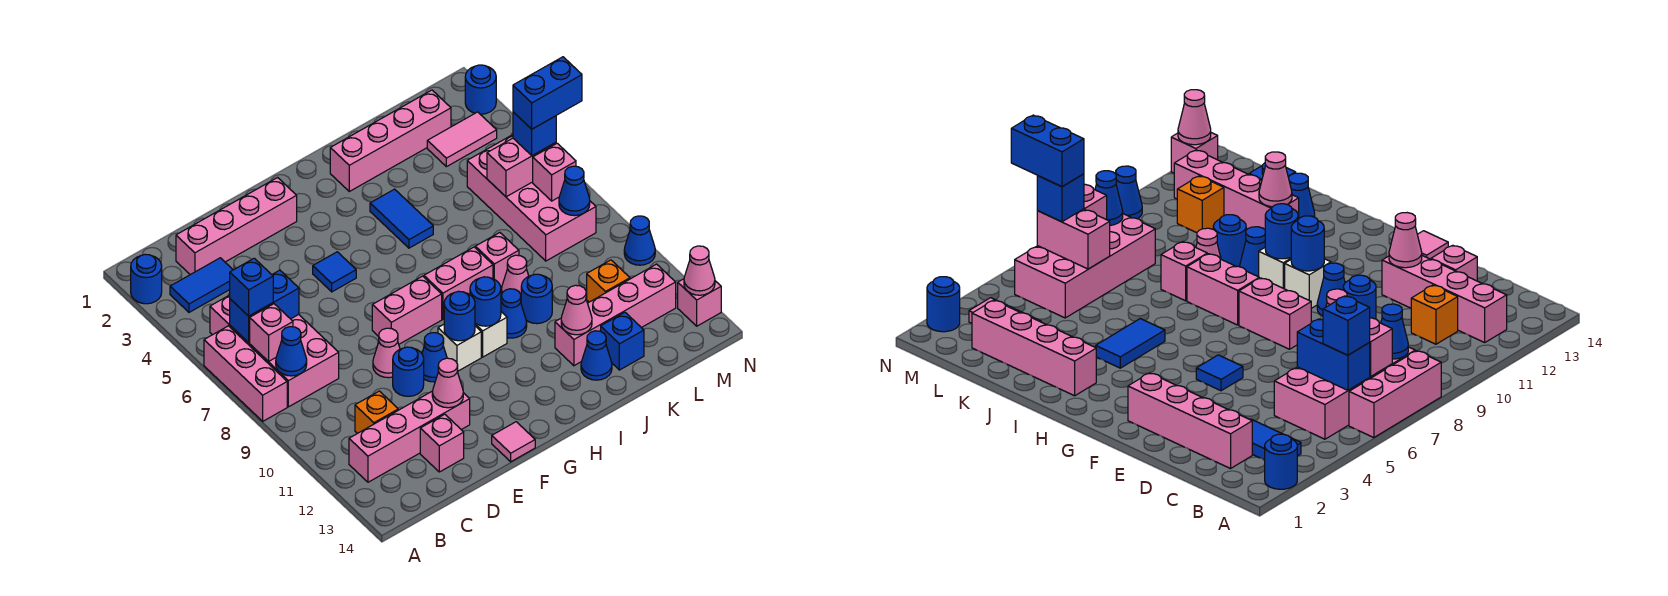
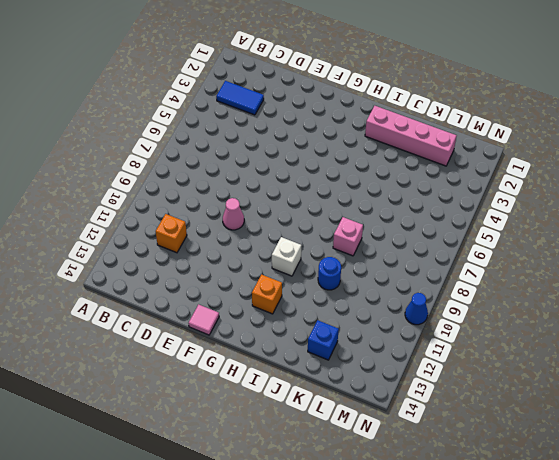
orange 1x1 brick [252,274,282,314] -> orange 1x1 brick moved to [587,260,630,302]
none -> blue 1x1 round brick [131,254,162,304]
none -> pink 1x3 brick [204,326,287,421]
none -> pink 2x4 brick [210,295,339,407]
none -> pink 1x4 brick [349,391,470,482]

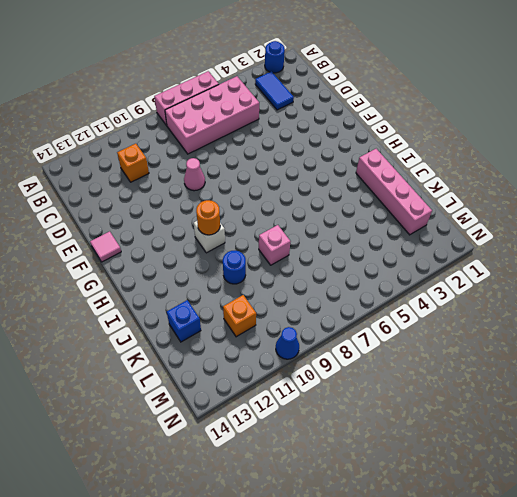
orange 1x1 round brick [196,200,220,235] -> blue 1x1 round brick [470,277,501,326]
none -> pink 1x4 brick [349,391,470,482]
none -> pink 1x4 brick [176,178,297,275]
none -> pink 1x1 brick [420,414,464,472]
none -> blue 1x1 round brick [393,347,424,396]

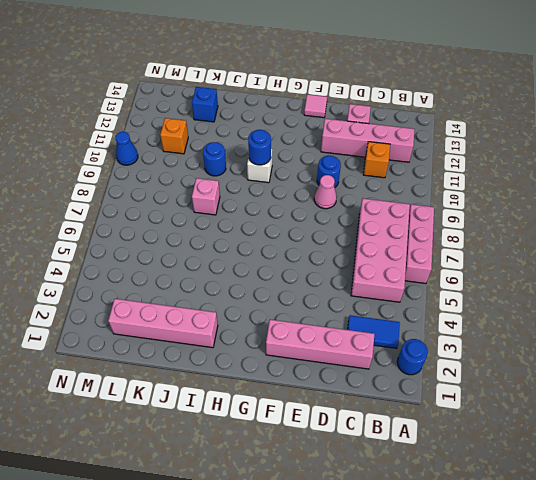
none -> blue 1x1 tile [313,252,356,292]
none -> pink 1x2 brick [372,276,442,344]
none -> blue 1x1 cone [422,333,447,382]
none -> white 1x1 brick [438,325,481,372]

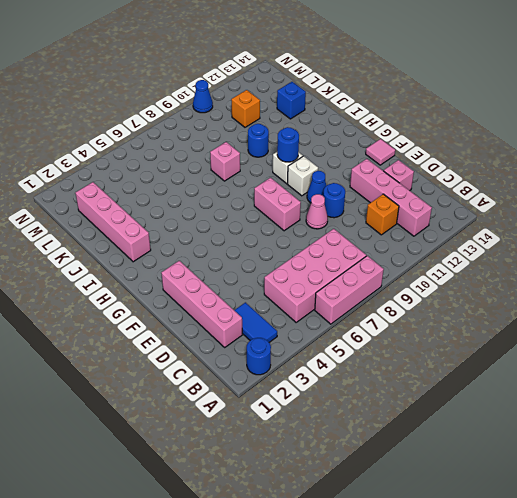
none -> blue 1x1 tile [313,252,356,292]
none -> pink 1x2 brick [424,247,493,319]
none -> blue 1x2 tile [370,189,433,248]
none -> blue 1x1 cone [501,289,527,338]

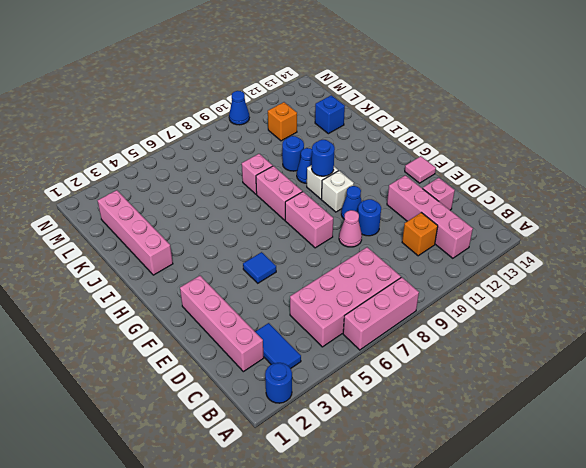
none -> blue 1x2 tile [370,189,433,248]
none -> pink 1x1 cone [502,255,529,294]
none -> pink 1x4 brick [555,264,676,366]
none -> blue 1x1 cone [581,331,612,380]

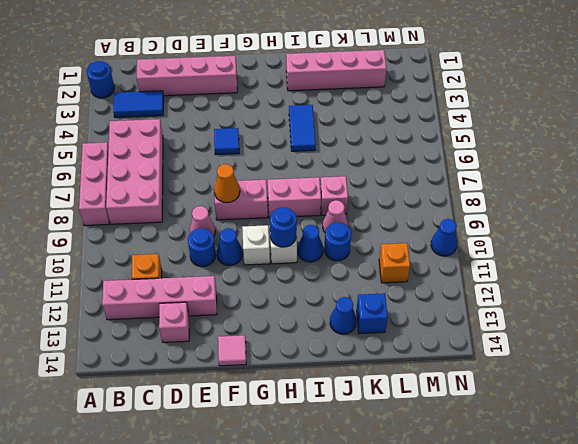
orange 1x1 cone [214,164,240,203] -> none
none -> pink 1x4 brick [555,264,676,366]
none -> pink 1x2 tile [427,112,497,167]
none -> pink 2x4 brick [467,135,596,261]
none -> blue 1x1 round brick [465,65,496,114]

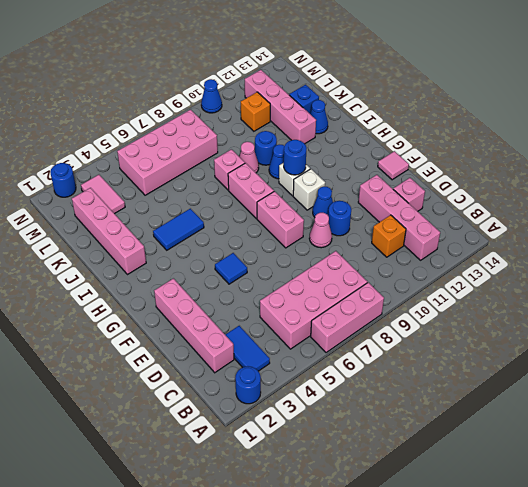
none -> pink 1x1 brick [678,279,721,326]
none -> blue 1x2 brick [230,270,299,343]
none -> pink 1x1 brick [250,304,293,361]
none -> blue 1x1 cone [276,327,307,376]

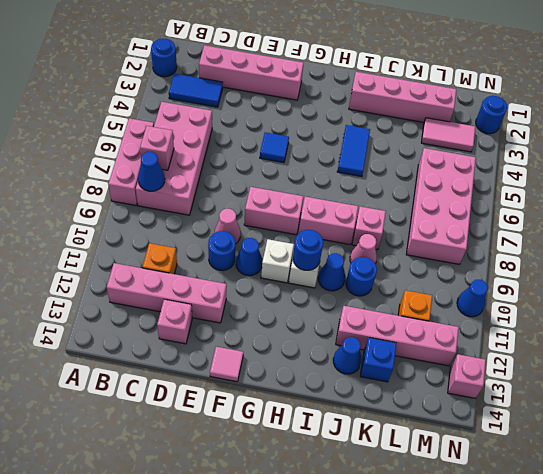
none -> blue 1x2 brick [230,270,299,343]
none -> pink 1x1 cone [432,358,463,408]
none -> blue 1x1 round brick [444,291,475,341]
none -> pink 1x1 cone [561,285,592,335]

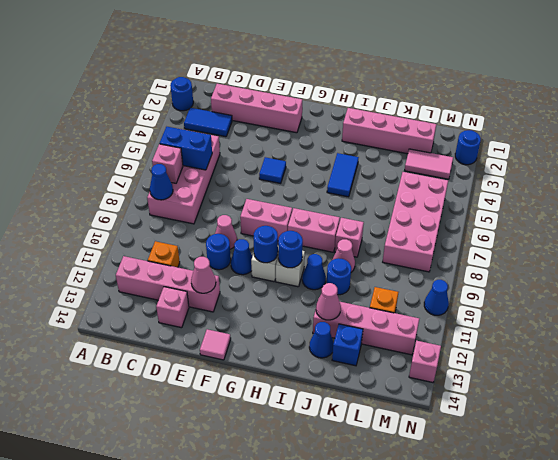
none -> pink 1x3 brick [204,326,287,421]
none -> pink 1x2 brick [487,138,556,197]
none -> pink 1x1 brick [533,143,576,201]
none -> blue 1x1 cone [559,166,590,216]

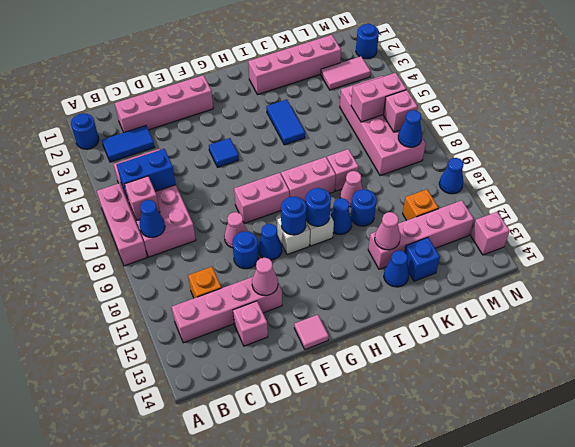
none -> pink 1x1 cone [684,246,715,295]
none -> blue 1x1 brick [230,258,273,316]
none -> blue 1x1 brick [513,112,556,156]
none -> blue 1x2 brick [513,57,582,129]

